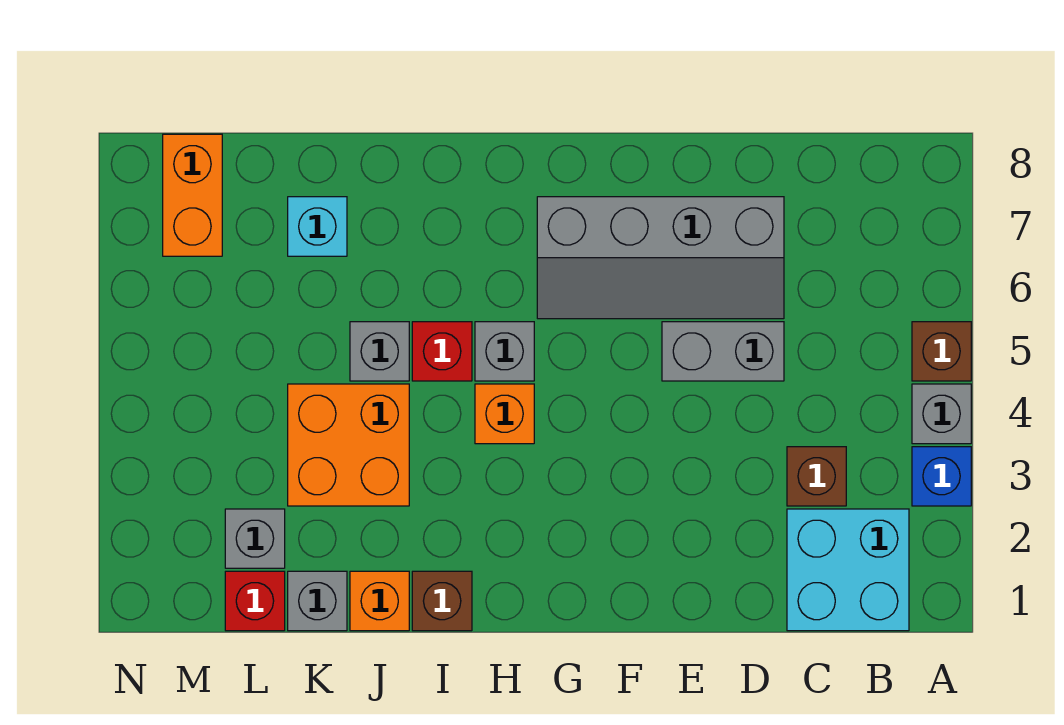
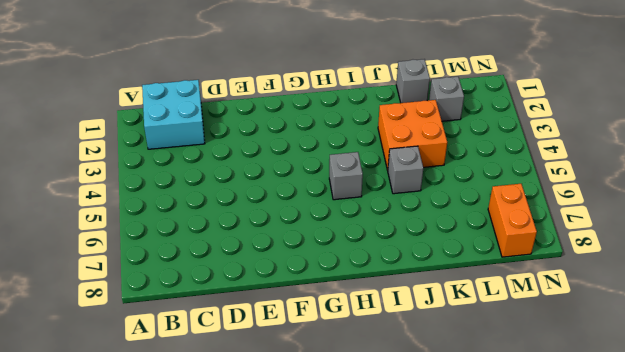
none -> blue 1x1 brick [912,447,971,506]
none -> grey 1x1 brick [912,384,971,444]
none -> brown 1x1 brick [912,322,971,381]

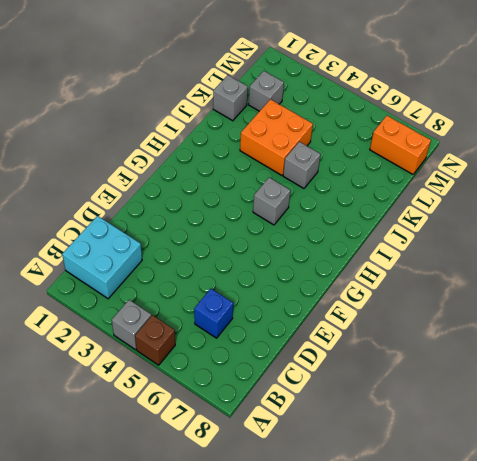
blue 1x1 brick [194,289,233,338] -> blue 1x1 brick moved to [912,447,971,506]
none -> brown 1x1 brick [787,447,846,506]
none -> grey 1x2 brick [662,322,784,381]
none -> grey 2x4 slope [537,197,784,319]

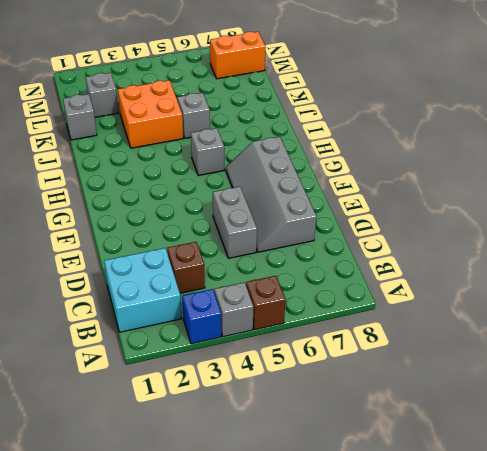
none -> orange 1x1 brick [475,384,534,444]
none -> brown 1x1 brick [412,571,472,631]
none -> red 1x1 brick [412,322,472,381]

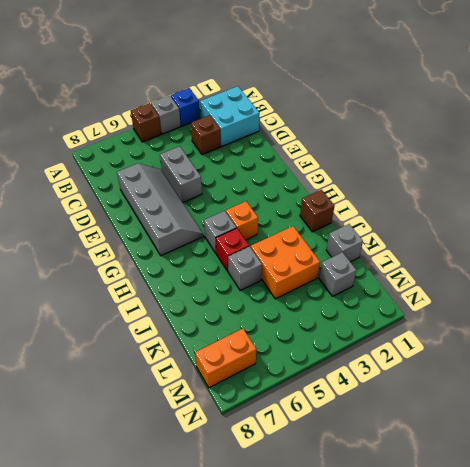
none -> orange 1x1 brick [350,571,409,631]
none -> cyan 1x1 brick [288,197,347,256]
none -> red 1x1 brick [225,571,285,631]

